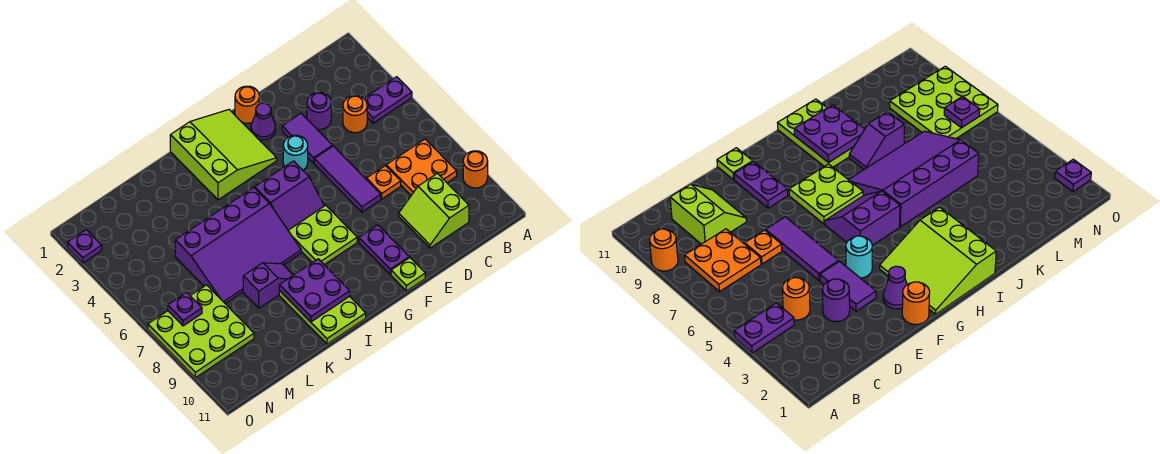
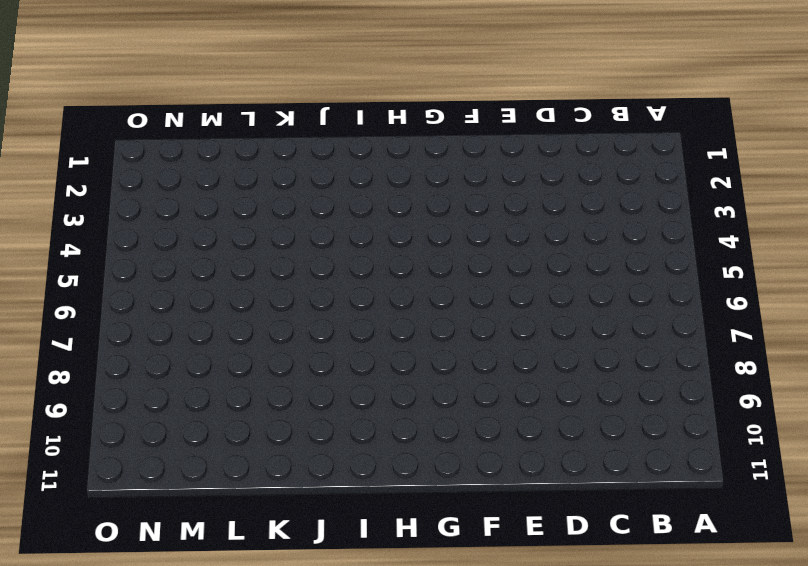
none -> purple 1x2 plate [364,77,412,123]
none -> orange 1x1 round brick [463,151,488,188]
none -> orange 2x2 plate [386,139,457,195]

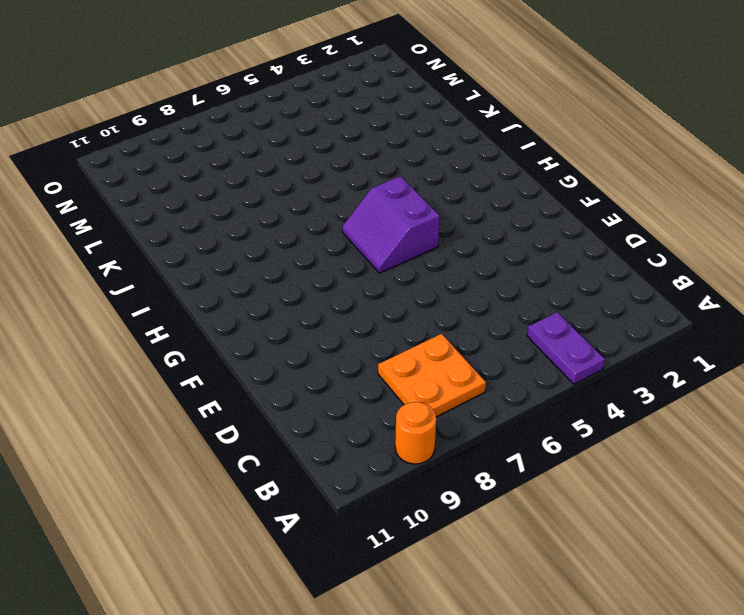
none -> orange 1x1 round brick [343,95,367,133]
none -> lime 2x2 slope [399,173,469,248]
none -> purple 1x1 round brick [307,92,331,130]

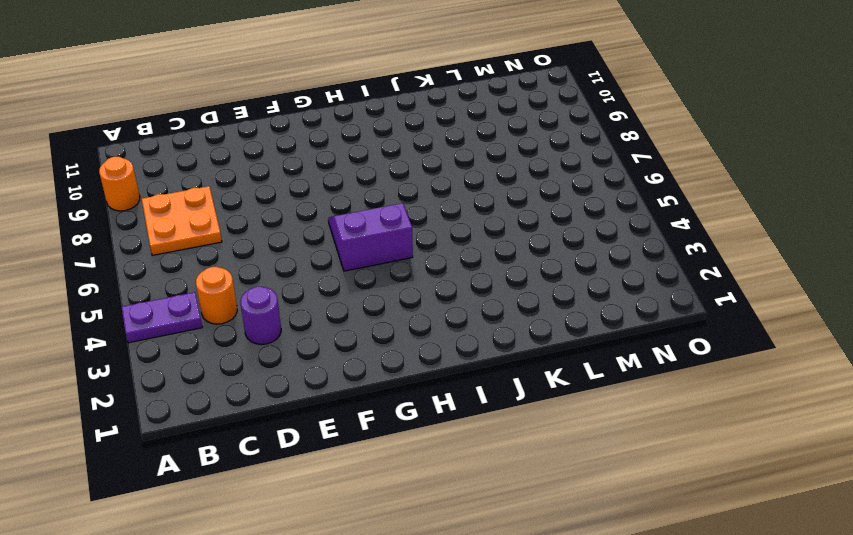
none -> lime 2x2 slope [399,173,469,248]
none -> orange 1x1 plate [366,166,401,199]
none -> purple 1x2 tile [282,114,333,163]

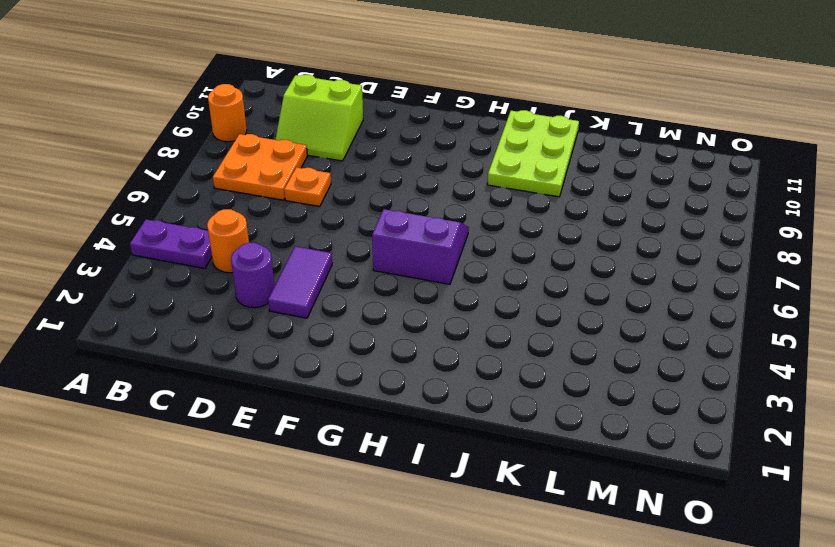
lime 2x2 slope [275,75,363,161] -> lime 2x2 slope turned to [399,173,469,248]
none -> purple 1x3 tile [314,146,381,212]
none -> orange 1x1 round brick [235,86,259,123]
none -> purple 1x1 cone [251,103,275,140]

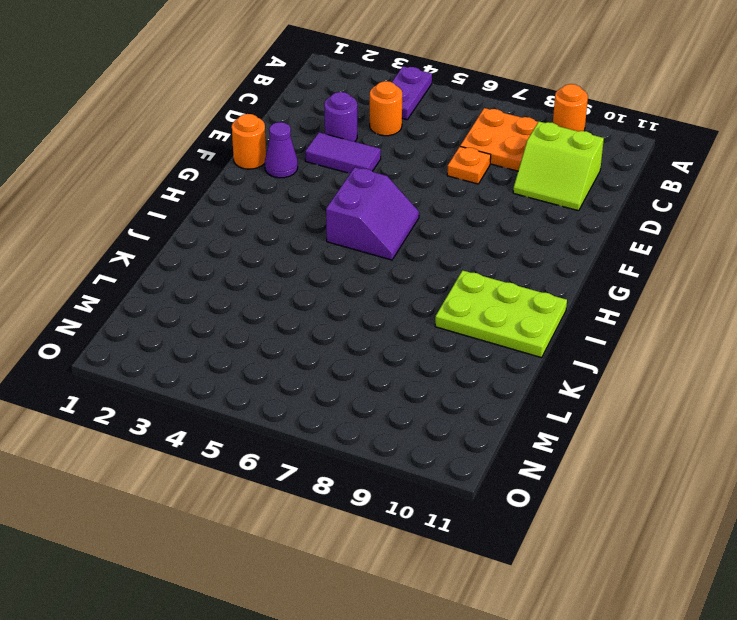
none -> purple 1x3 tile [314,146,381,212]
none -> cyan 1x1 round brick [283,135,308,170]
none -> purple 1x2 plate [359,225,409,275]

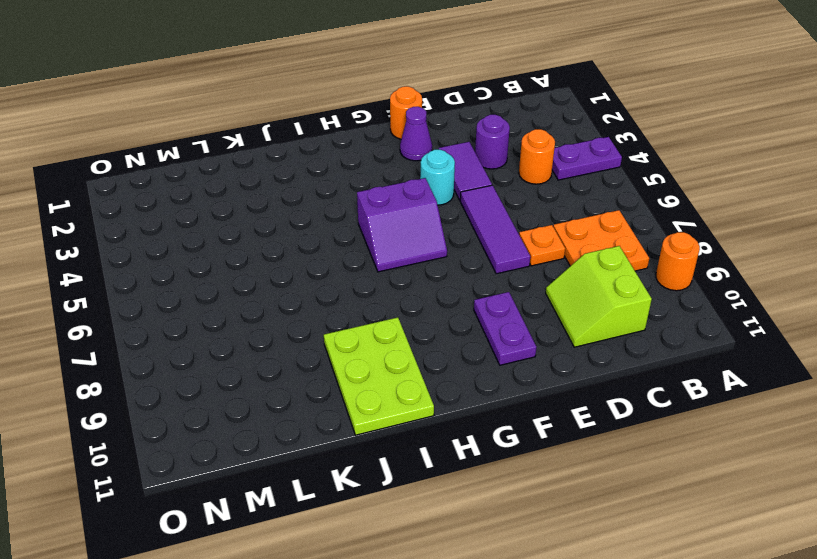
none -> lime 1x1 plate [391,258,425,291]
none -> lime 3x3 slope [170,110,277,200]
none -> lime 2x2 plate [288,205,357,265]

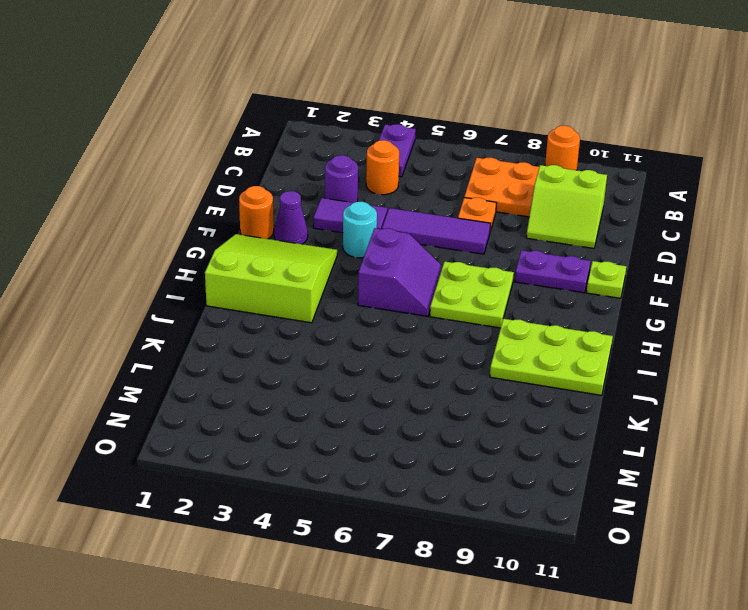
none -> purple 3x4 slope [175,188,301,304]
none -> purple 1x2 slope [243,263,293,308]
none -> lime 3x3 plate [148,285,254,378]

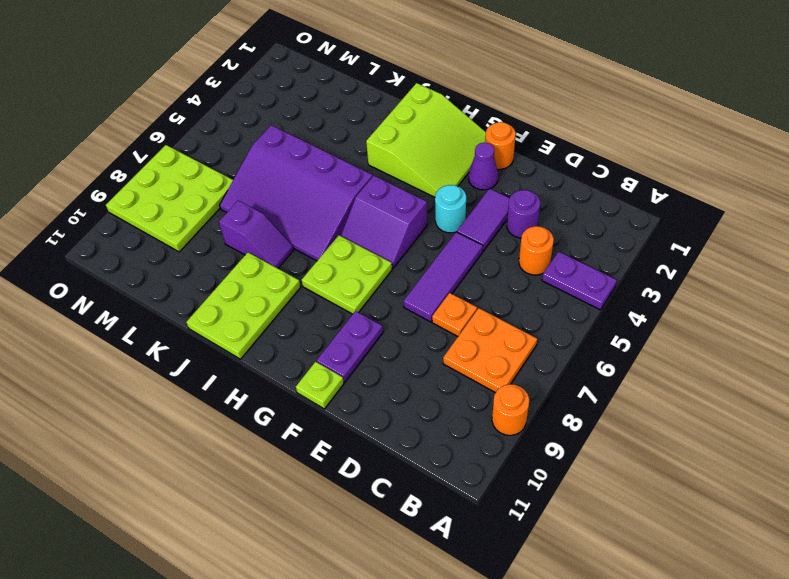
none -> lime 2x2 slope [399,173,469,248]
none -> purple 1x1 plate [67,230,102,263]
none -> purple 2x2 plate [279,259,350,322]

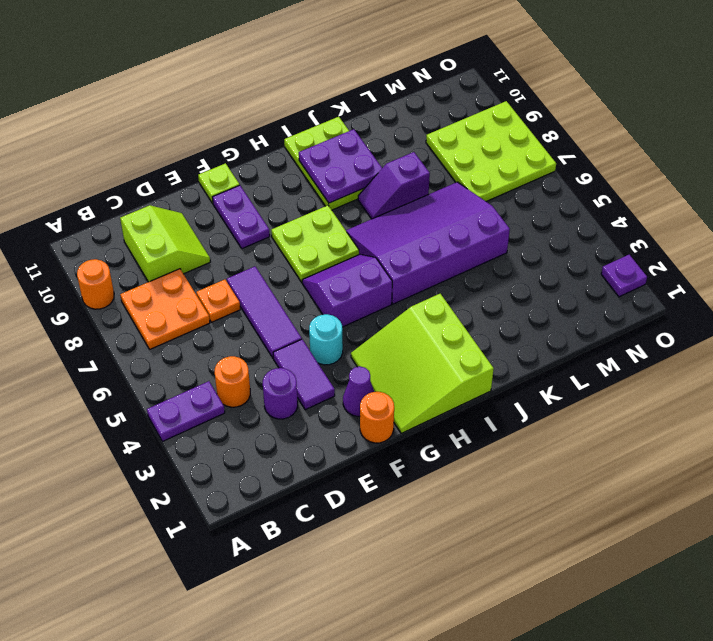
none -> purple 1x1 plate [168,292,202,326]

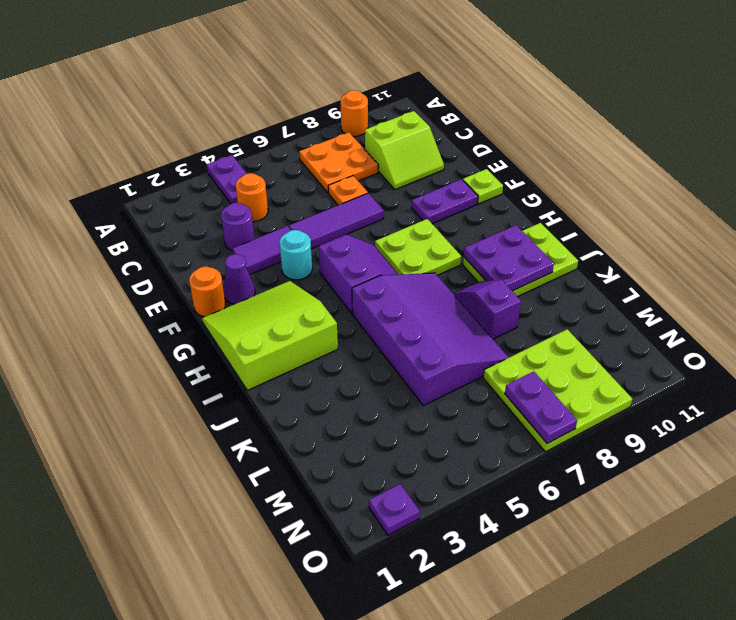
purple 1x2 plate [505,372,577,443] -> purple 1x1 plate [168,292,202,326]

